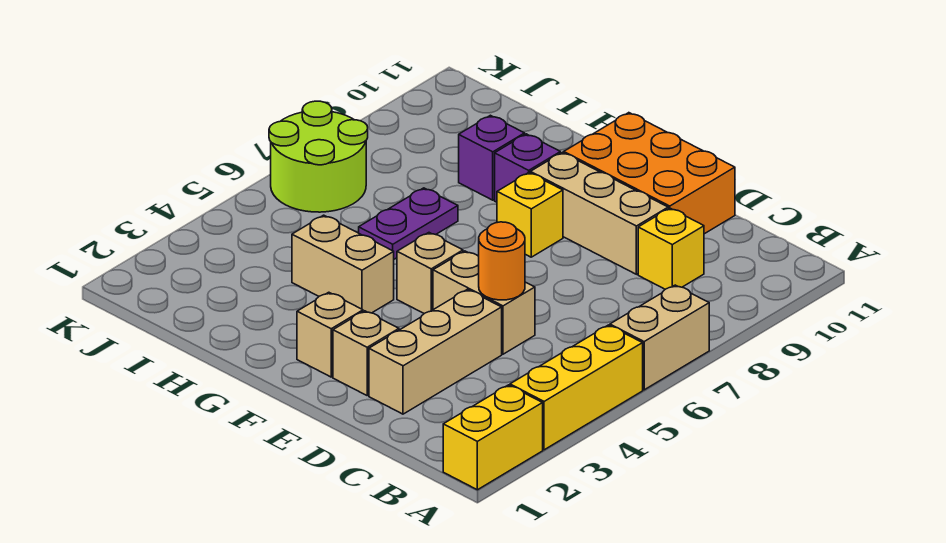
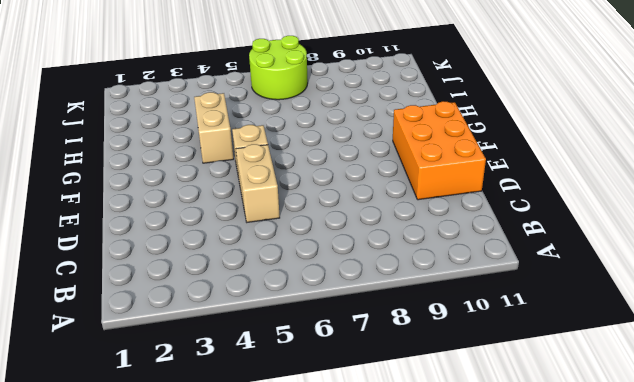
none -> yellow 1x2 brick [443,385,543,490]
none -> yellow 1x3 brick [510,325,643,450]
none -> tan 1x2 brick [610,285,709,390]

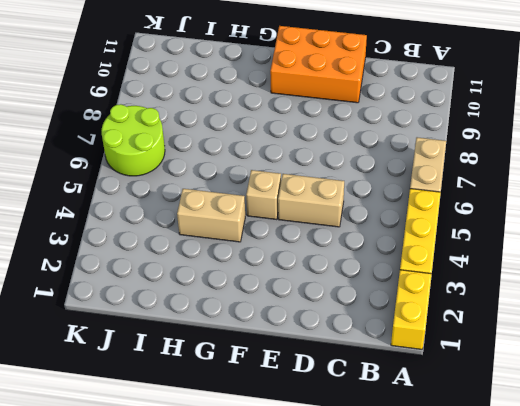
none -> yellow 1x1 brick [638,208,704,289]
none -> tan 1x3 brick [369,289,502,414]
none -> tan 1x3 brick [530,153,668,274]

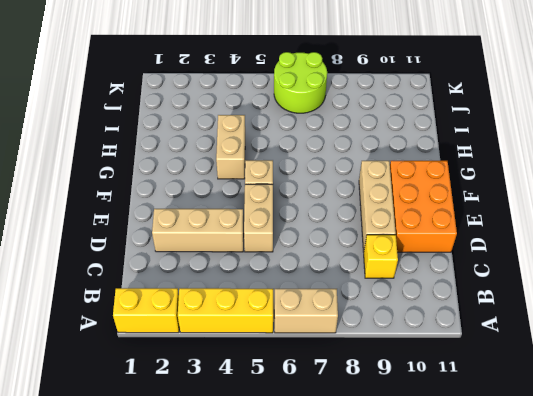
none -> tan 1x1 brick [333,311,399,395]
none -> tan 1x1 brick [297,292,363,377]
none -> yellow 1x1 brick [497,173,563,257]

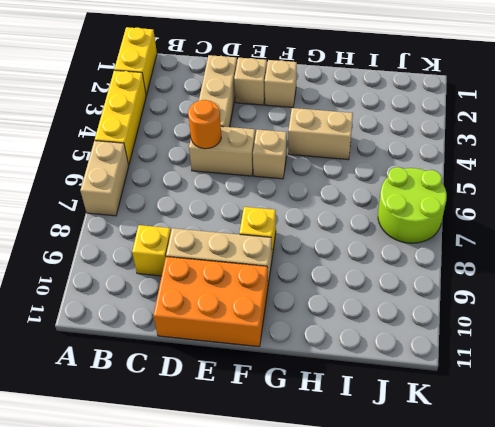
none -> purple 1x1 brick [495,134,560,202]
none -> purple 1x2 plate [359,188,458,259]
none -> purple 1x1 brick [459,115,525,200]

